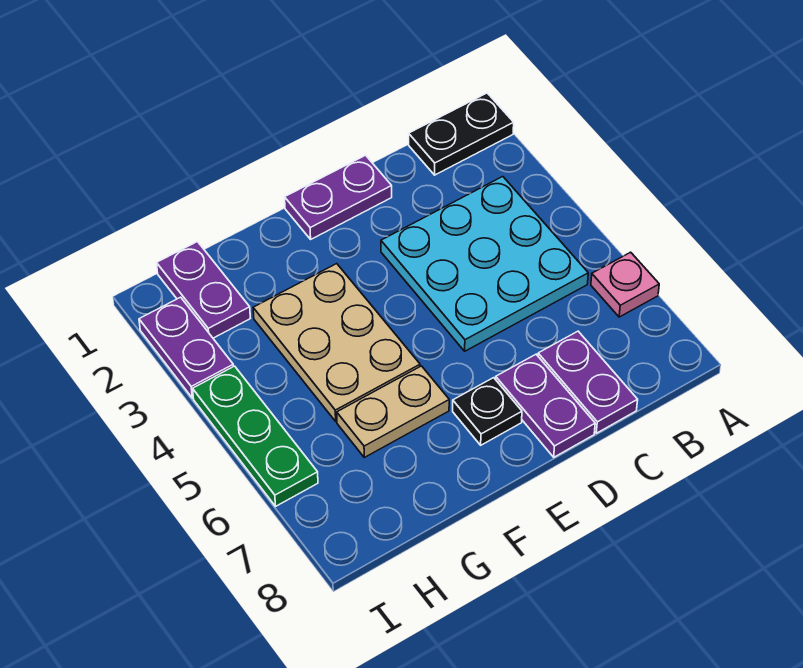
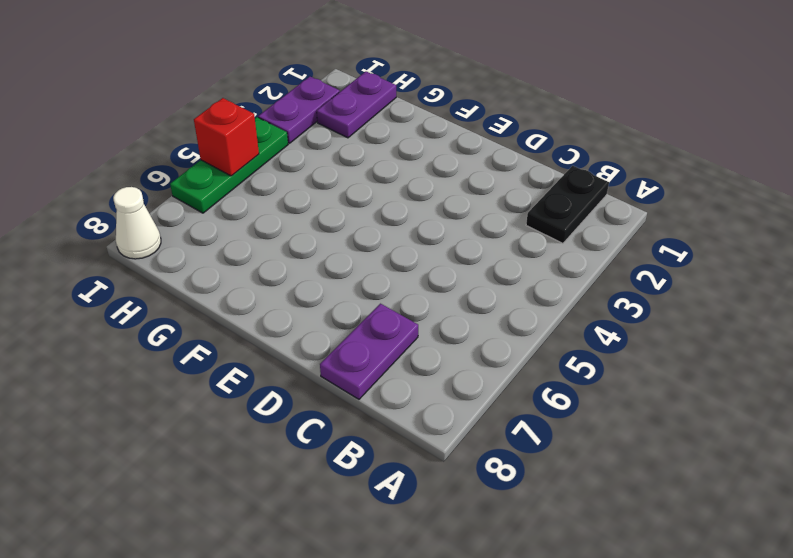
black 1x2 plate [526,166,609,243] -> black 1x2 plate turned to [409,93,514,175]
red 1x1 brick [194,98,259,176] -> none
white 1x1 cone [113,187,161,259] -> none
none -> pink 1x1 plate [591,252,659,317]
none -> cyan 3x3 plate [381,177,588,351]
none -> purple 1x2 plate [285,155,392,239]

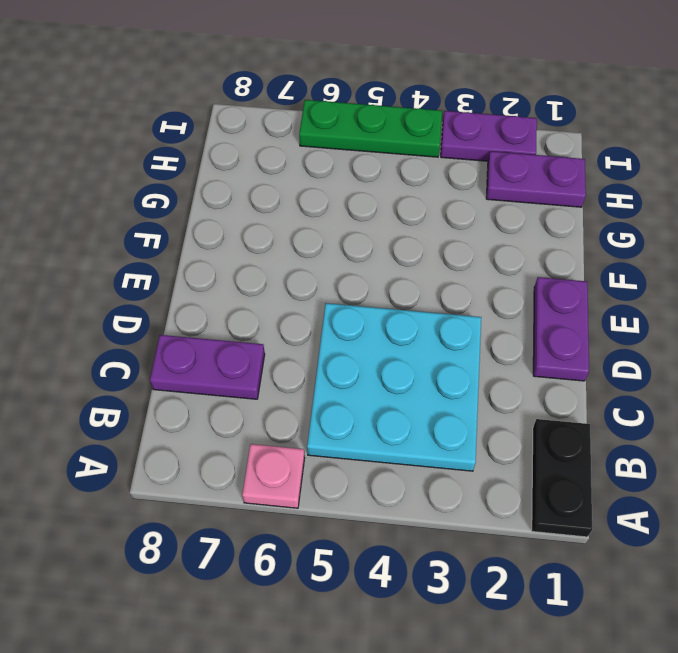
none -> purple 1x2 plate [496,355,595,457]
none -> black 1x1 plate [453,378,522,445]
none -> tan 2x3 plate [253,264,420,421]

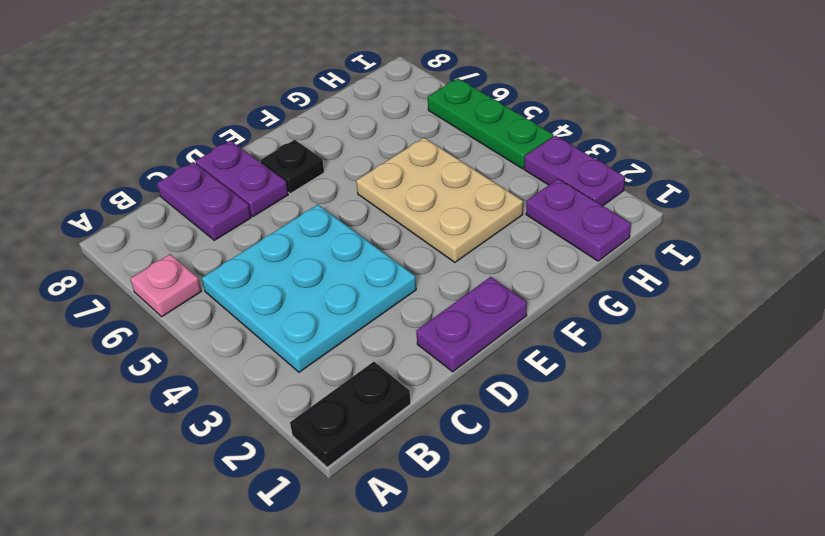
none -> tan 1x2 plate [337,366,449,457]

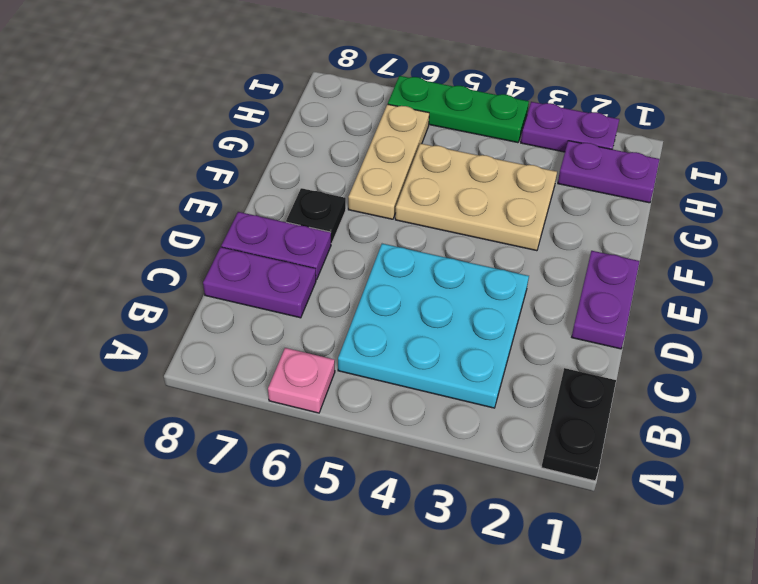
tan 1x3 plate [348,104,429,219] -> tan 1x2 plate [337,366,449,457]

